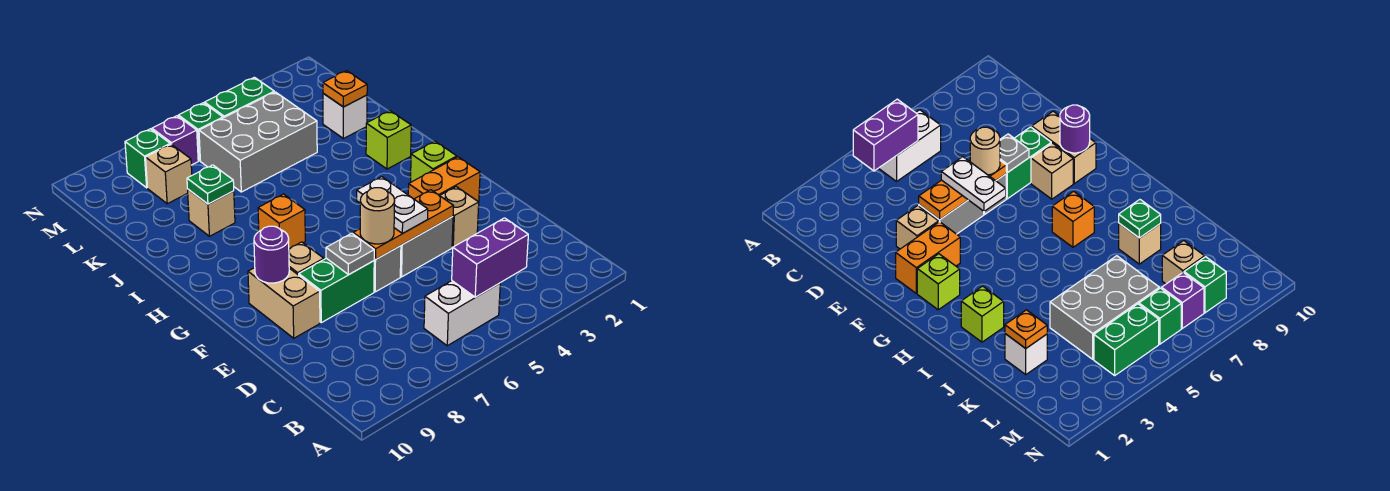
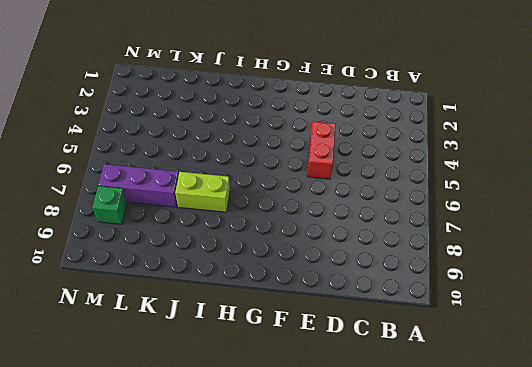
red 1x2 brick [307,122,336,179] -> grey 1x2 brick [400,217,453,277]
lime 1x2 brick [175,172,230,212] -> none
purple 1x3 brick [99,164,179,207] -> purple 1x1 brick [152,116,198,165]
none -> white 1x2 brick [424,281,500,346]
none -> tan 1x1 brick [440,187,479,247]
none -> grey 1x1 brick [374,246,401,292]

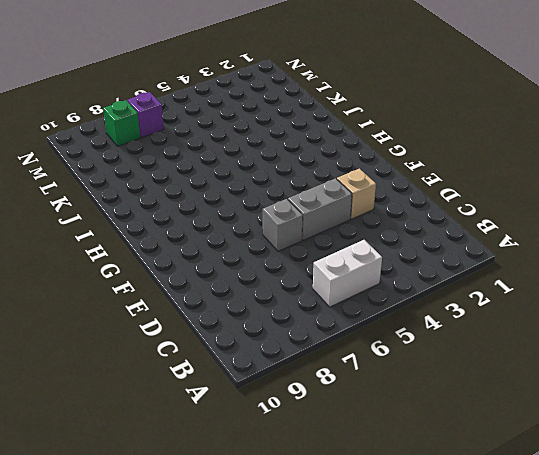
none -> green 1x2 brick [299,258,374,323]
none -> tan 1x2 brick [248,268,320,338]
none -> orange 1x2 brick [408,157,480,202]

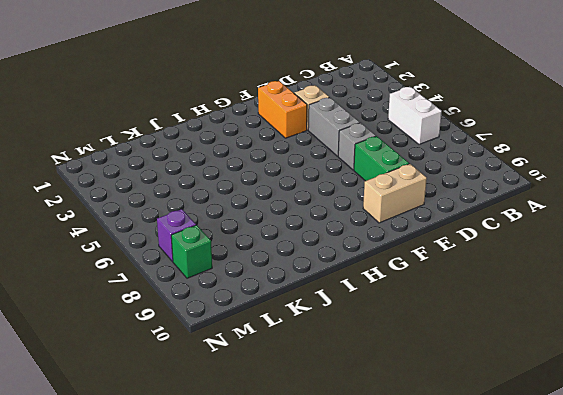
none -> tan 1x1 brick [289,242,324,275]
none -> lime 1x1 brick [411,141,457,182]
none -> orange 1x1 brick [258,194,305,249]

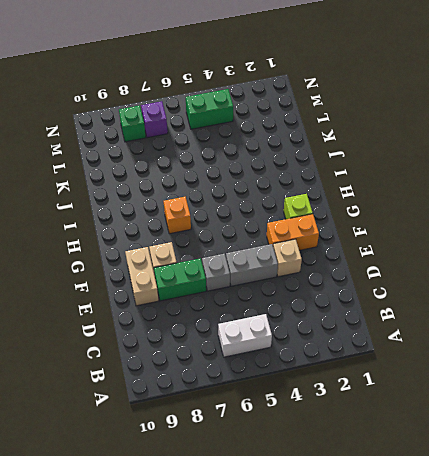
none -> lime 1x1 brick [366,111,411,169]
none -> tan 1x1 brick [188,190,235,236]
none -> white 1x1 brick [323,93,367,139]

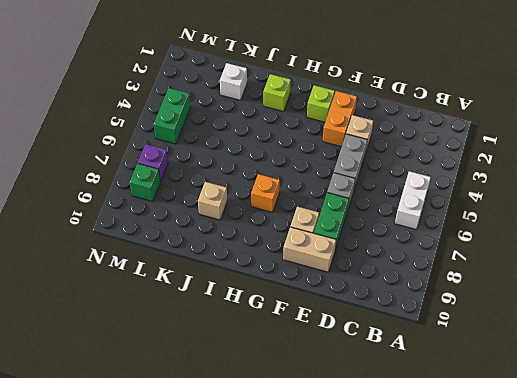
none -> grey 2x3 brick [199,92,317,192]
none -> tan 1x1 brick [146,144,192,204]
none -> green 1x1 brick [178,103,223,161]

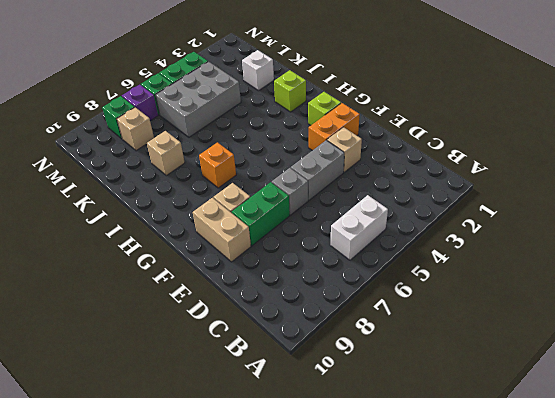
none -> purple 1x2 brick [452,218,528,297]
none -> orange 1x3 plate [353,190,453,260]
none -> grey 1x1 plate [326,233,374,275]

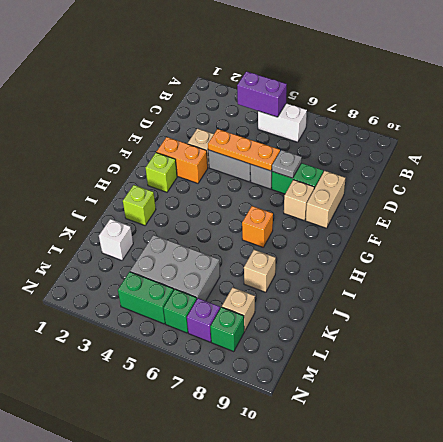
none -> purple 1x1 round brick [254,226,289,283]
none -> green 1x1 plate [187,165,234,204]
none -> orange 1x1 plate [323,71,367,107]

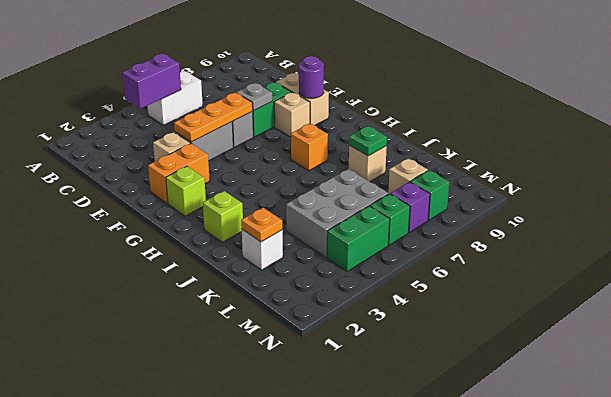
none -> white 1x2 plate [357,177,428,233]
none -> tan 1x1 round brick [360,188,395,244]

